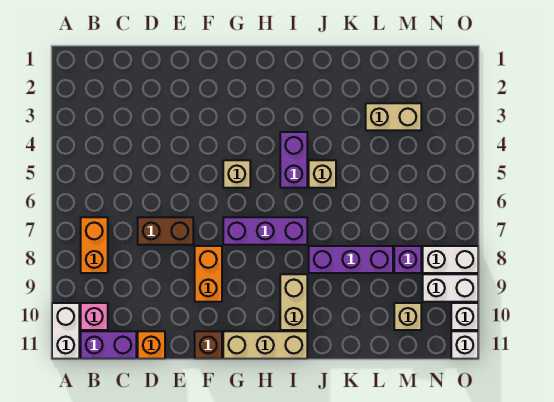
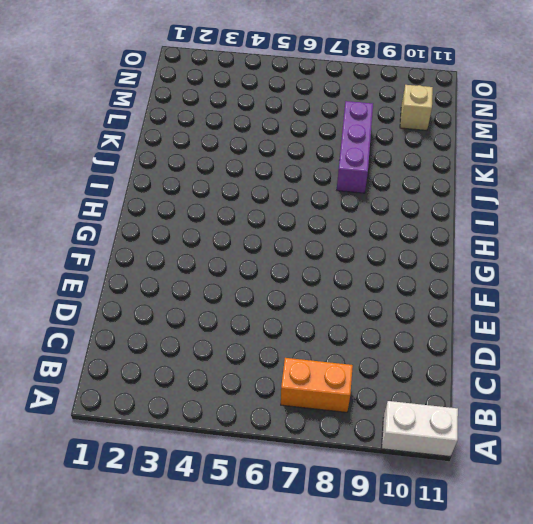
none -> pink 1x1 brick [81,303,108,330]
none -> purple 1x2 brick [81,331,136,359]
none -> brown 1x2 brick [138,217,193,245]

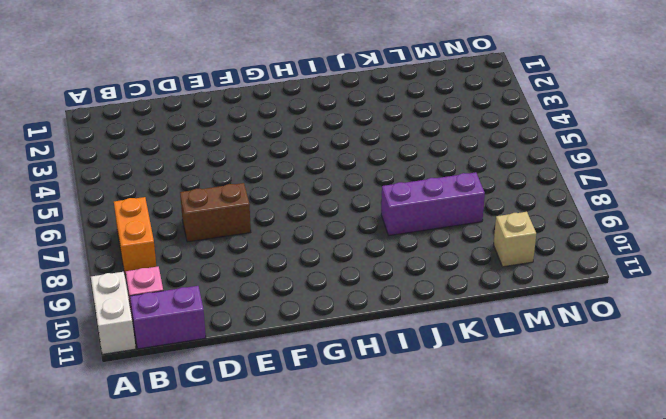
none -> orange 1x1 brick [138,331,165,359]
none -> orange 1x2 brick [195,246,222,302]
none -> brown 1x1 brick [195,331,222,359]

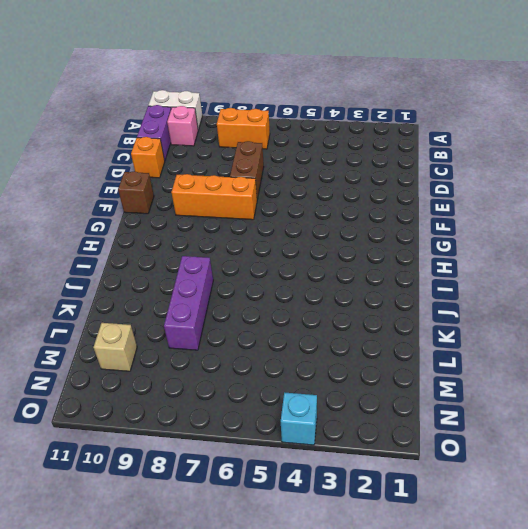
orange 1x3 brick [171,174,257,220] -> orange 1x2 brick [195,246,222,302]
cyan 1x1 brick [281,392,317,445] -> none
none -> tan 1x1 brick [223,160,250,188]
none -> purple 1x3 brick [223,217,307,245]
none -> tan 1x3 brick [223,331,307,359]

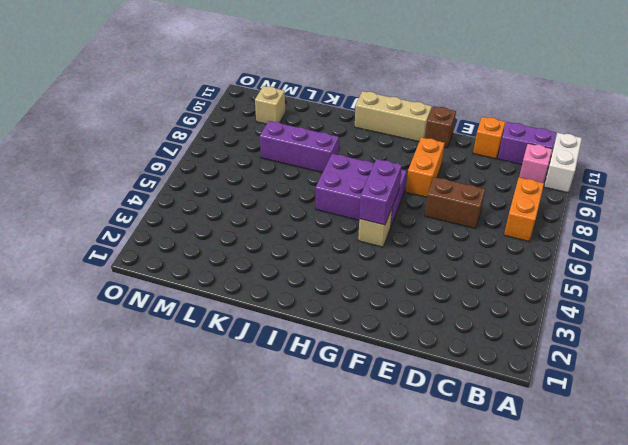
purple 1x2 brick [359,159,402,225] -> purple 1x2 brick moved to [280,132,307,188]
purple 2x3 brick [316,154,406,228] -> purple 1x3 brick [223,217,307,245]
none -> tan 1x2 brick [280,274,307,330]
none -> tan 1x1 brick [309,160,336,188]
none -> tan 1x2 brick [366,103,421,130]

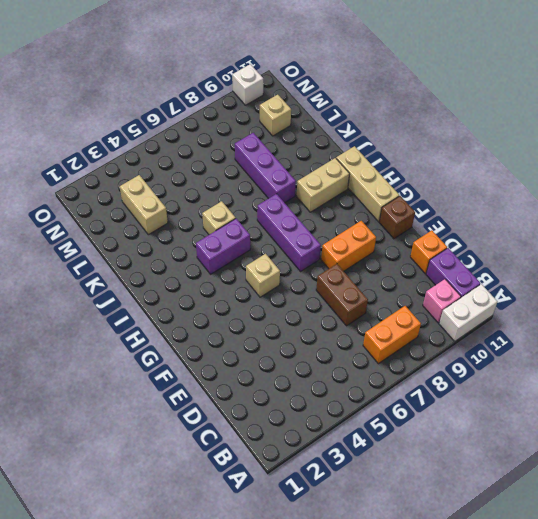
none -> purple 1x1 brick [394,246,421,273]
none -> white 1x2 brick [423,246,478,273]
none -> white 1x2 brick [423,274,478,302]

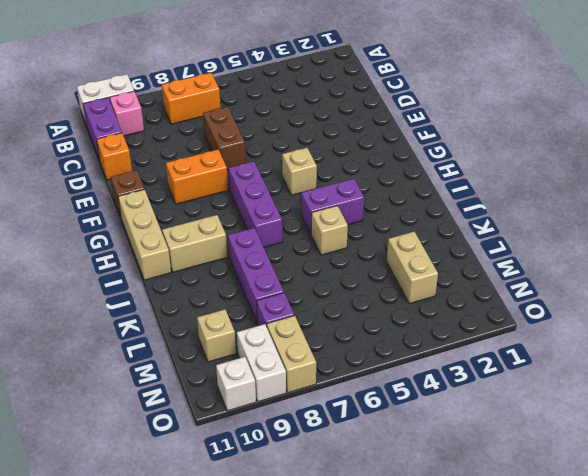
tan 1x2 brick [267,315,316,393] -> white 1x2 brick [423,246,478,273]
none -> white 1x1 brick [451,331,478,359]

